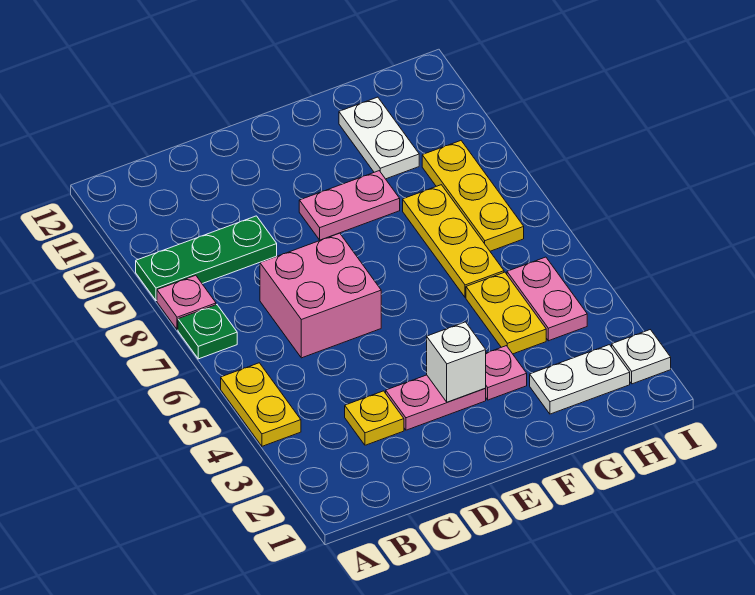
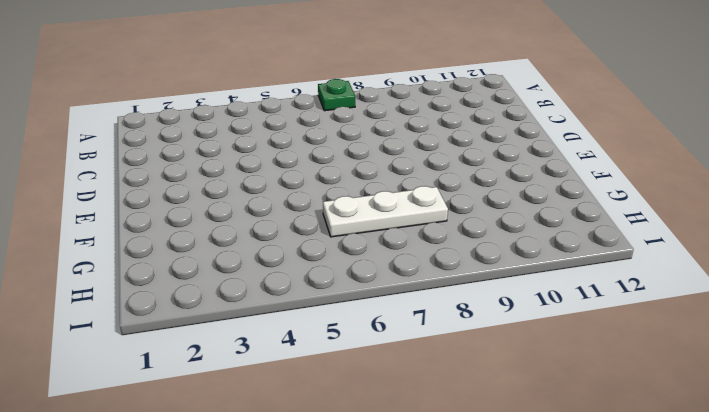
white 1x3 plate [323,186,448,237] -> yellow 1x3 plate [403,185,504,297]
none -> yellow 1x2 plate [221,363,301,446]
none -> pink 1x1 plate [157,275,216,330]
none -> green 1x3 plate [136,216,277,301]

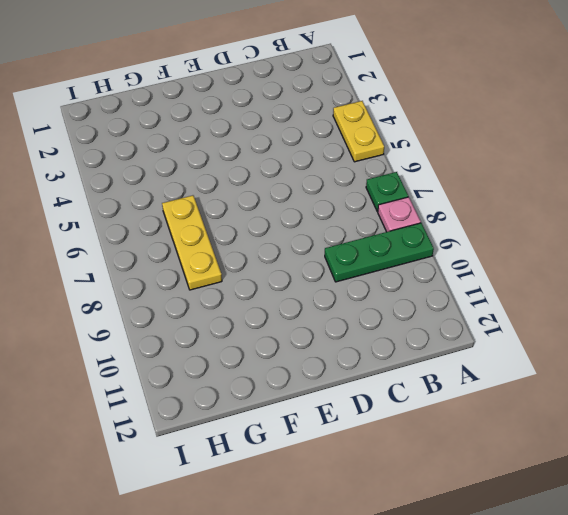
none -> yellow 1x1 plate [345,391,404,445]
none -> pink 2x2 brick [260,233,381,358]
none -> pink 1x2 plate [386,375,486,430]

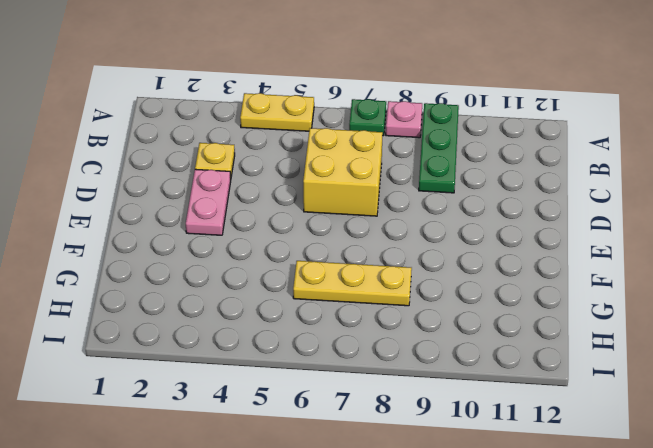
yellow 2x2 brick [303,128,383,216] -> pink 2x2 brick [260,233,381,358]
none -> pink 1x2 plate [299,171,400,240]
none -> pink 1x1 plate [486,346,527,400]
none -> white 1x2 plate [530,345,630,414]

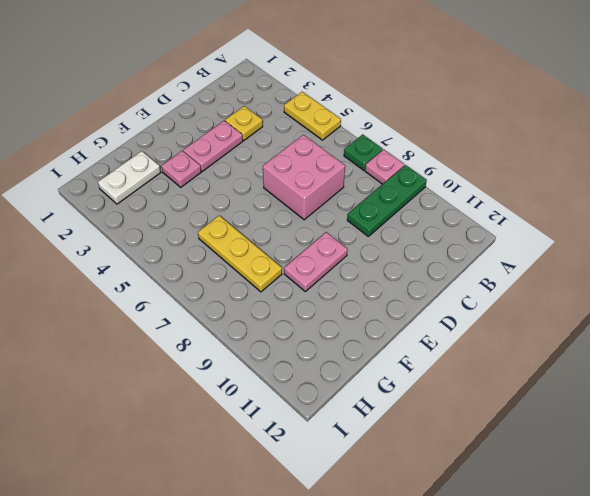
none -> yellow 1x2 plate [466,272,546,354]
none -> white 1x2 plate [339,97,419,179]
none -> pink 1x2 plate [507,257,587,341]

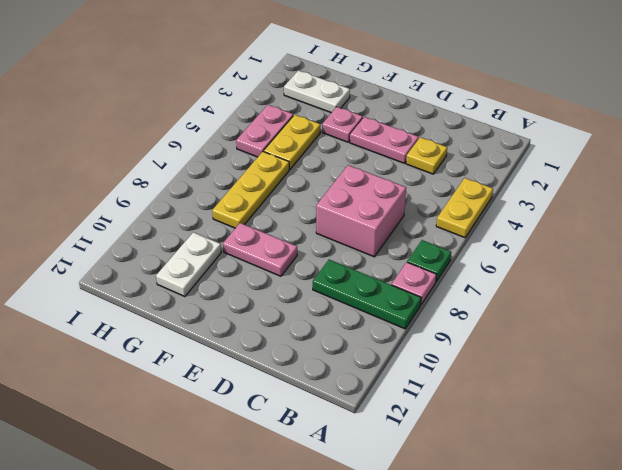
none -> yellow 1x3 plate [422,141,524,251]
none -> white 1x1 plate [612,330,671,384]
none -> white 1x1 brick [427,322,486,402]

